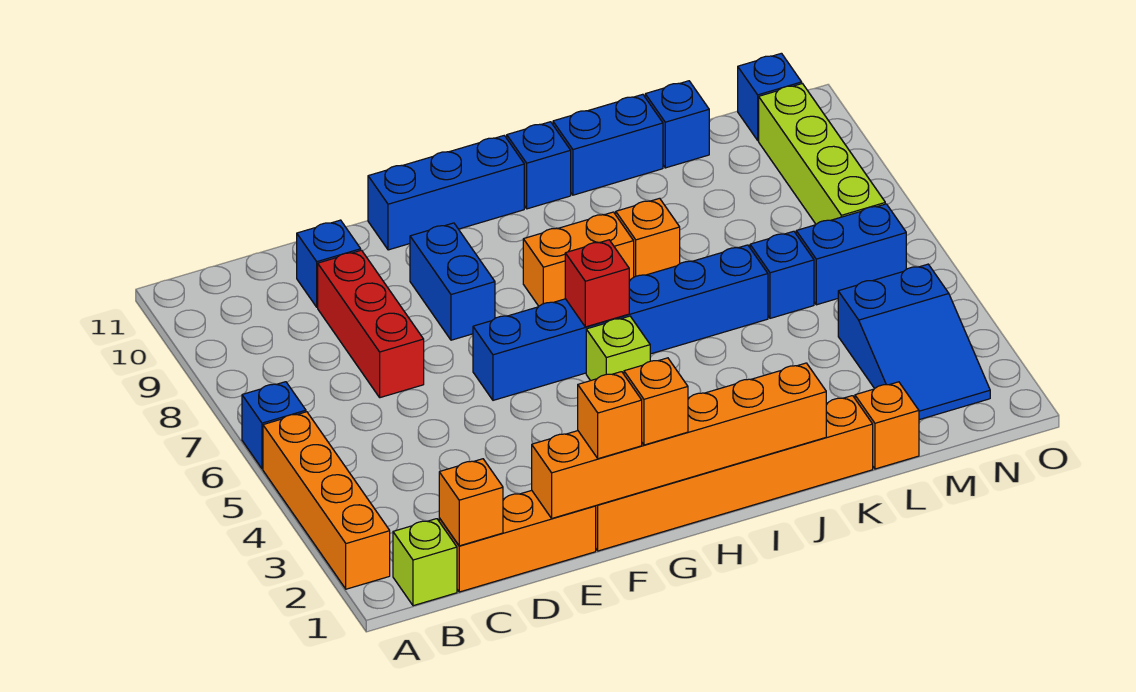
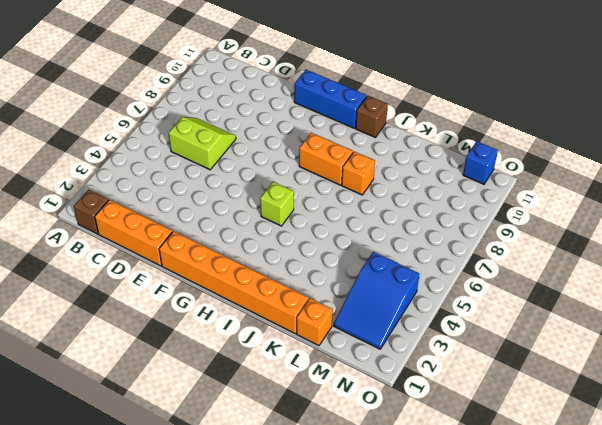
brown 1x1 brick [74,190,109,234] -> lime 1x1 brick [393,519,457,606]
lime 2x2 slope [169,117,236,170] -> red 1x3 brick [318,250,424,398]
brown 1x1 brick [356,96,388,138] -> blue 1x1 brick [507,122,571,209]
none -> orange 1x4 brick [263,412,390,589]
none -> blue 1x1 brick [242,382,306,469]
none -> blue 1x1 brick [297,220,361,307]

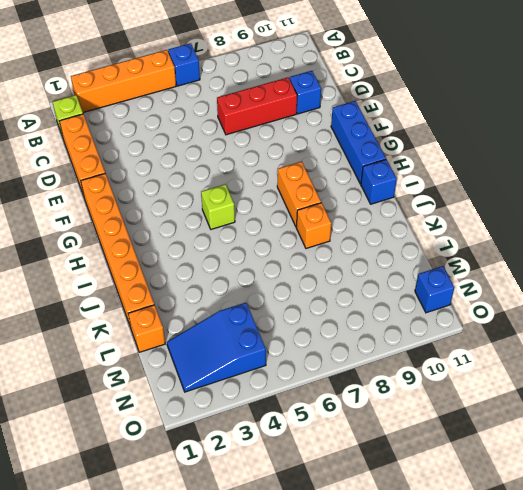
none -> blue 1x6 brick [473,245,768,400]
none -> blue 1x2 brick [410,223,495,340]
none -> blue 1x2 brick [553,94,663,195]

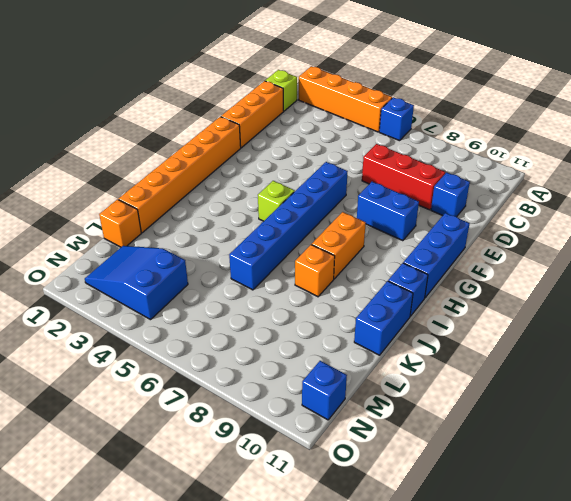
none -> blue 1x1 brick [750,231,814,318]
none -> blue 1x1 brick [645,81,709,168]
none -> blue 1x2 brick [796,204,906,305]

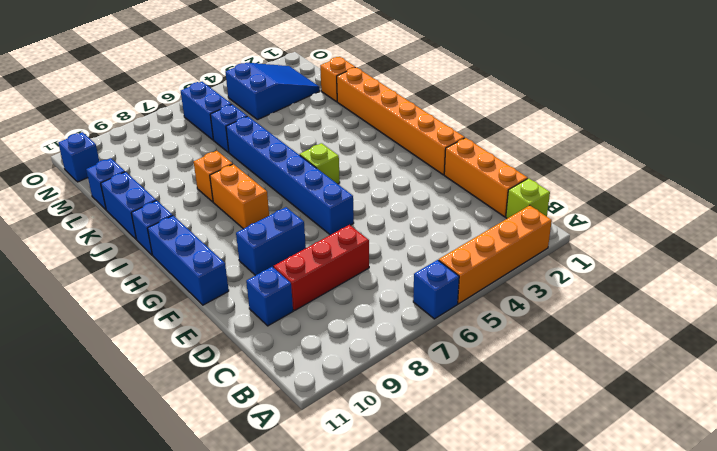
none -> lime 1x4 brick [759,84,885,224]
none -> orange 1x1 brick [439,459,503,546]
none -> orange 1x6 brick [532,363,826,518]

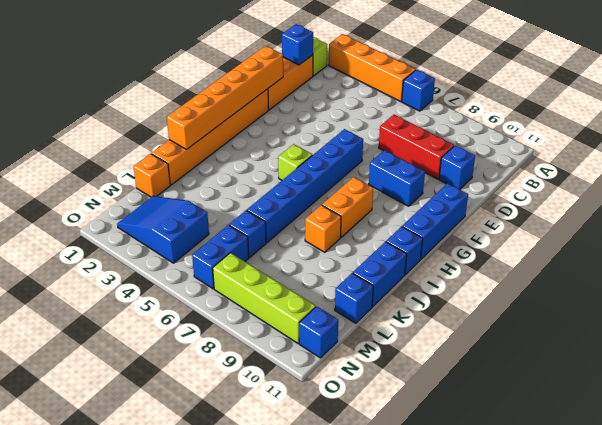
blue 1x1 brick [282,24,313,65] -> orange 1x1 brick [439,459,503,546]
none -> red 1x1 brick [565,240,629,327]
none -> orange 1x1 brick [578,372,642,459]
none -> orange 1x1 brick [624,358,688,445]

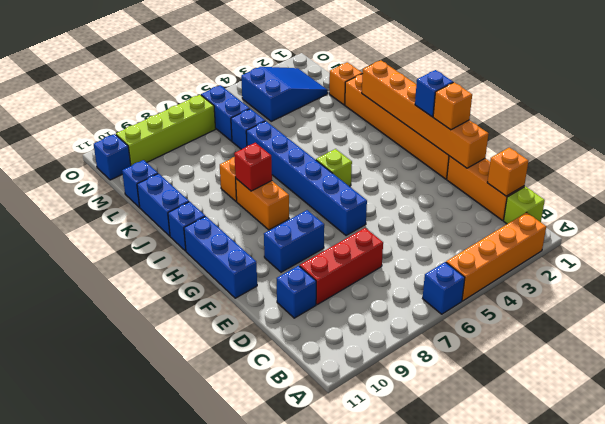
blue 1x1 brick [415,70,453,117] -> orange 1x1 brick [624,358,688,445]
red 1x1 brick [234,143,272,191] -> red 1x1 brick moved to [565,240,629,327]

